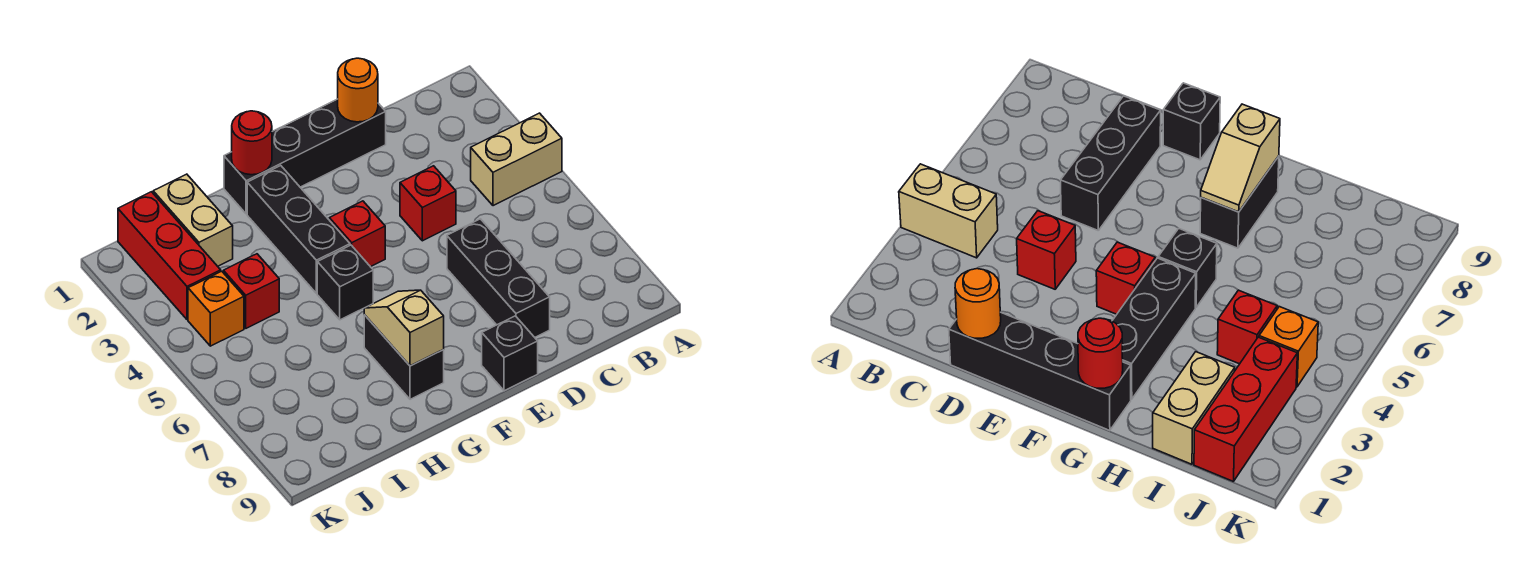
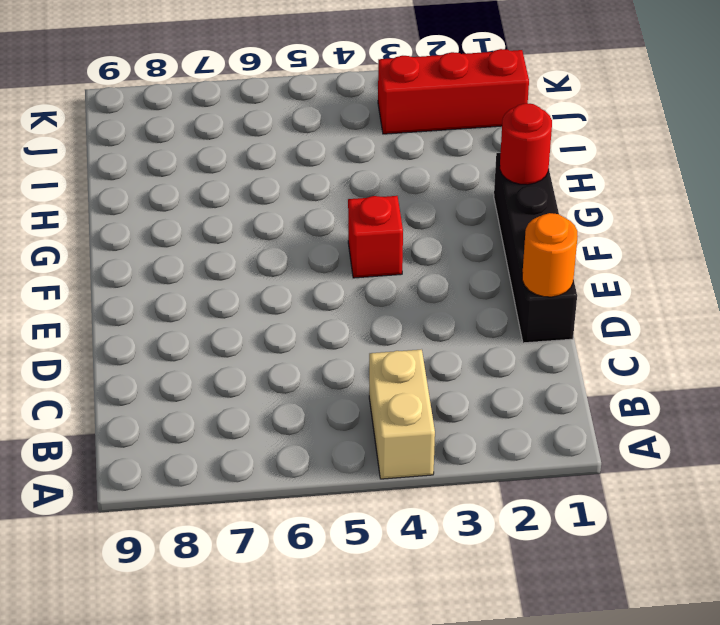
none -> red 1x1 brick [400,166,456,241]
none -> black 1x3 brick [447,219,550,337]
none -> black 1x1 brick [482,316,538,391]

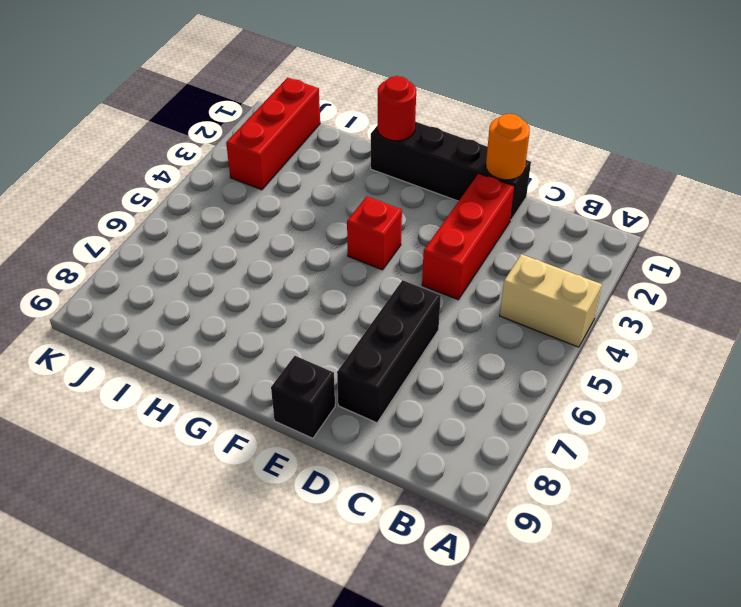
red 1x3 brick [422,174,514,300] -> red 1x1 brick [400,166,456,241]
none -> black 1x3 brick [247,166,350,293]
none -> black 1x1 brick [317,245,373,320]
none -> black 1x2 brick [364,315,444,399]

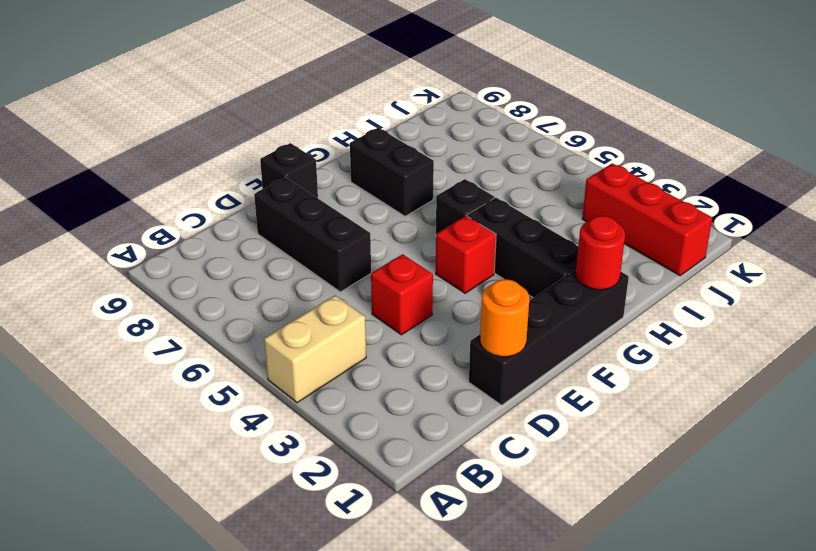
none -> tan 1x2 brick [153,174,233,266]
none -> red 1x1 brick [223,254,279,328]
none -> orange 1x1 brick [188,271,244,346]

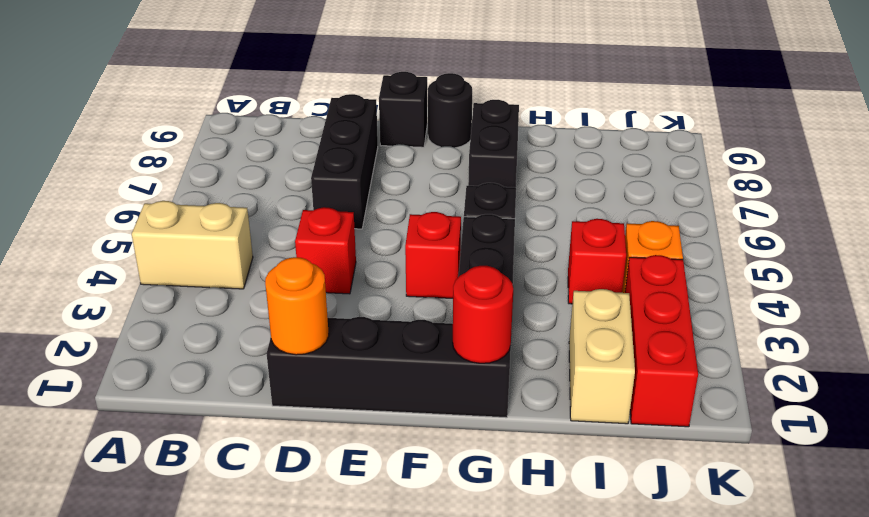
black 1x1 round brick [428,73,472,148] -> none
none -> tan 1x2 slope [364,290,444,366]

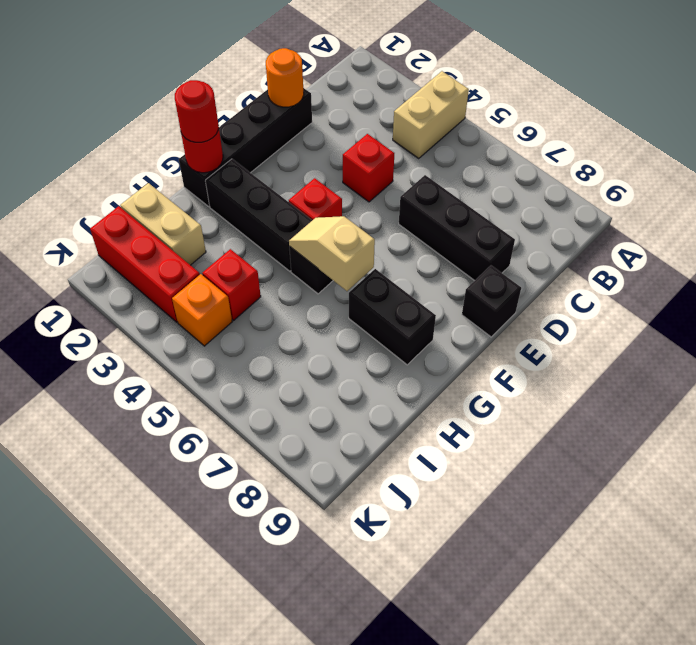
red 1x1 round brick [175,80,219,142] -> none
tan 1x2 slope [289,216,375,291] -> tan 1x2 slope moved to [364,290,444,366]

